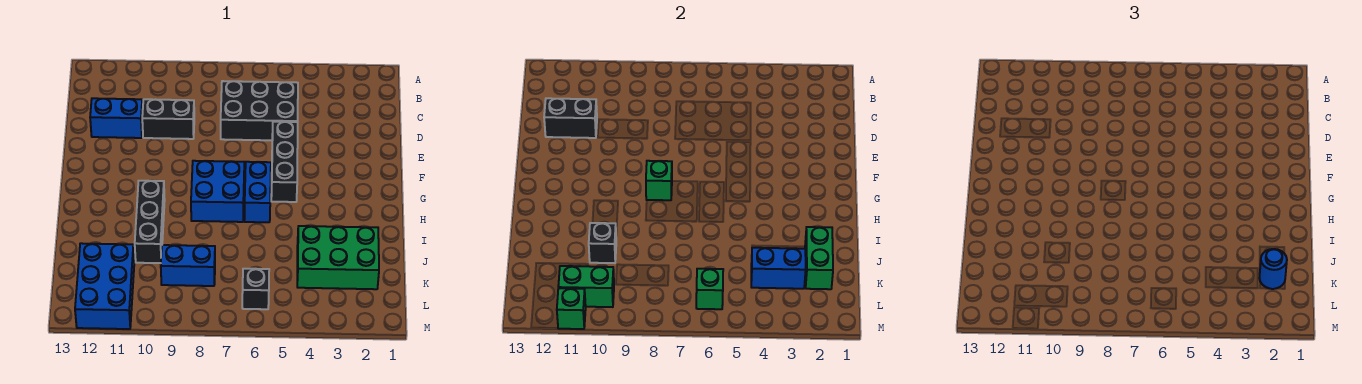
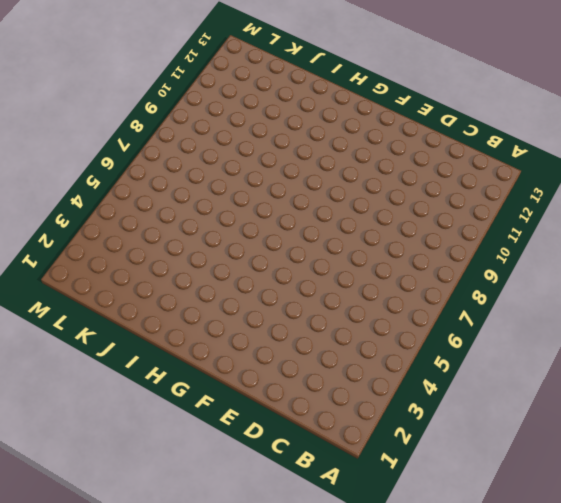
none -> black 2x3 brick [221,81,298,140]
none -> black 1x2 brick [142,99,194,139]
none -> blue 1x2 brick [90,98,143,138]

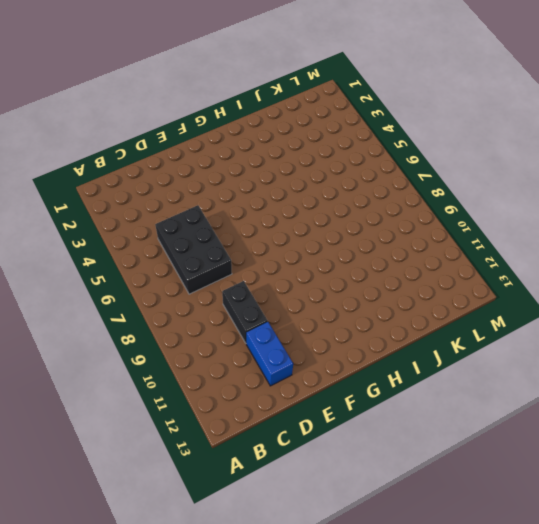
none -> black 1x3 brick [271,122,298,202]
none -> blue 1x2 brick [244,162,271,222]
none -> blue 2x2 brick [191,161,244,222]

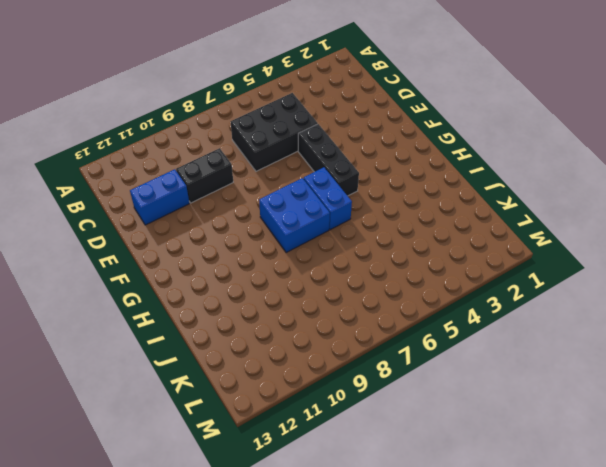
none -> black 1x3 brick [135,181,165,263]
none -> green 2x3 brick [297,226,379,289]
none -> blue 1x2 brick [161,245,215,286]

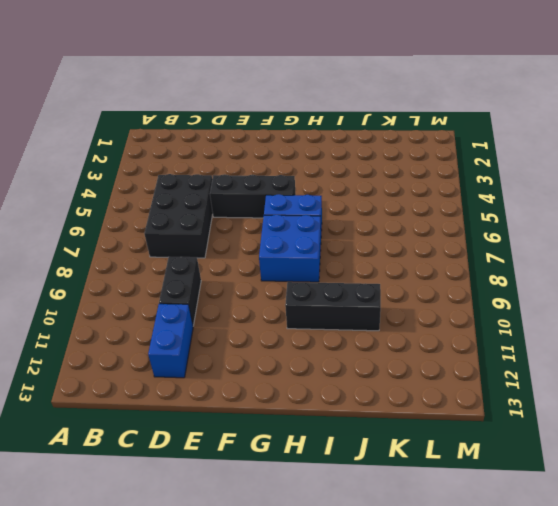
none -> green 2x3 brick [297,226,379,289]
none -> blue 1x2 brick [161,245,215,286]
none -> blue 2x3 brick [75,243,134,329]

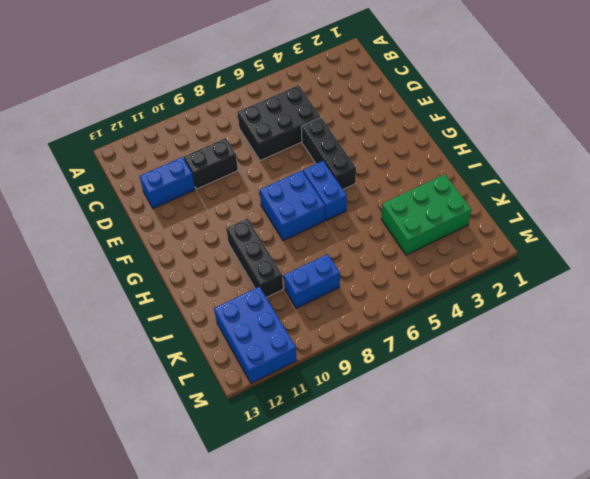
none -> black 1x1 brick [242,269,269,309]
none -> black 1x2 brick [544,98,597,138]
none -> green 1x1 brick [646,161,672,200]

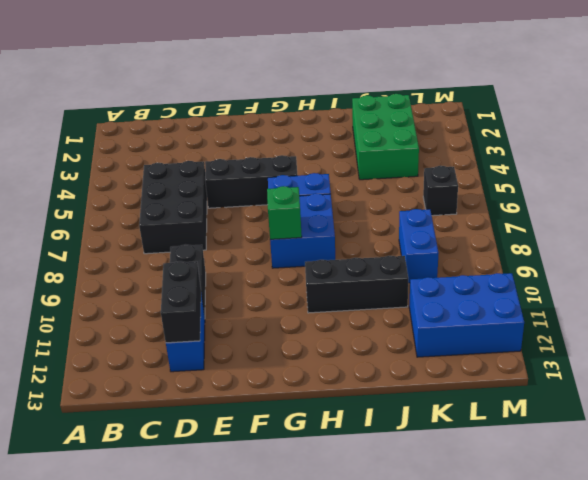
none -> green 1x2 brick [805,227,833,289]
none -> black 1x1 brick [589,223,616,263]
none -> blue 1x2 brick [751,248,806,289]

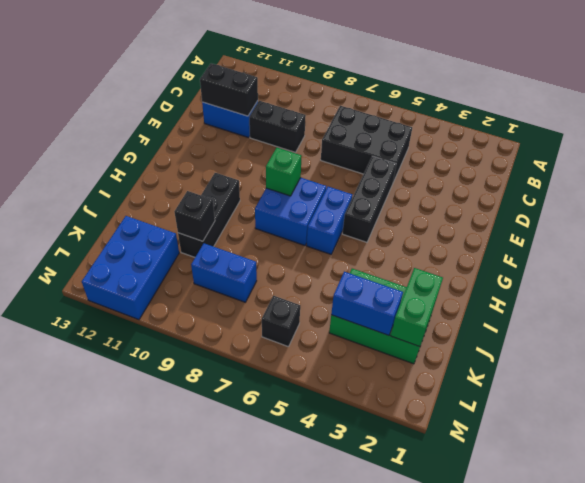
none -> green 1x1 brick [696,269,723,309]
none -> green 1x2 brick [558,266,614,307]
none -> green 1x1 brick [557,288,586,329]

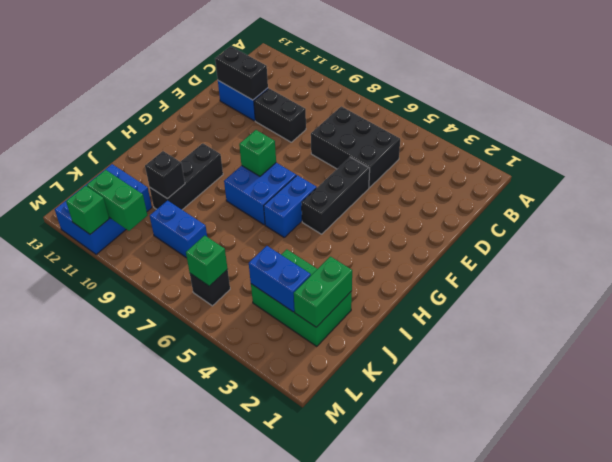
none -> blue 1x1 round brick [1260,249,1287,289]

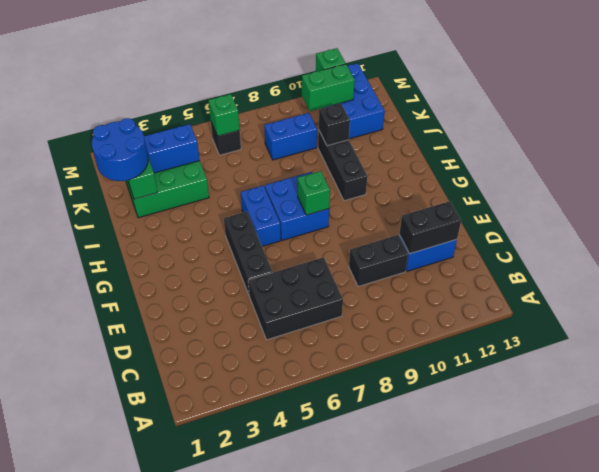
blue 2x2 round brick [92,118,148,181] -> blue 1x1 round brick [1260,249,1287,289]

